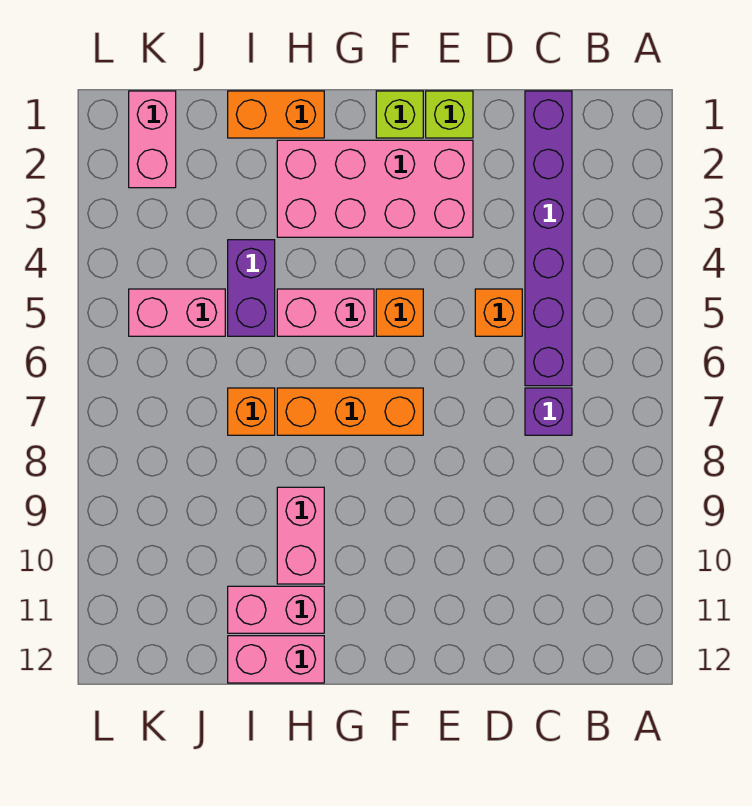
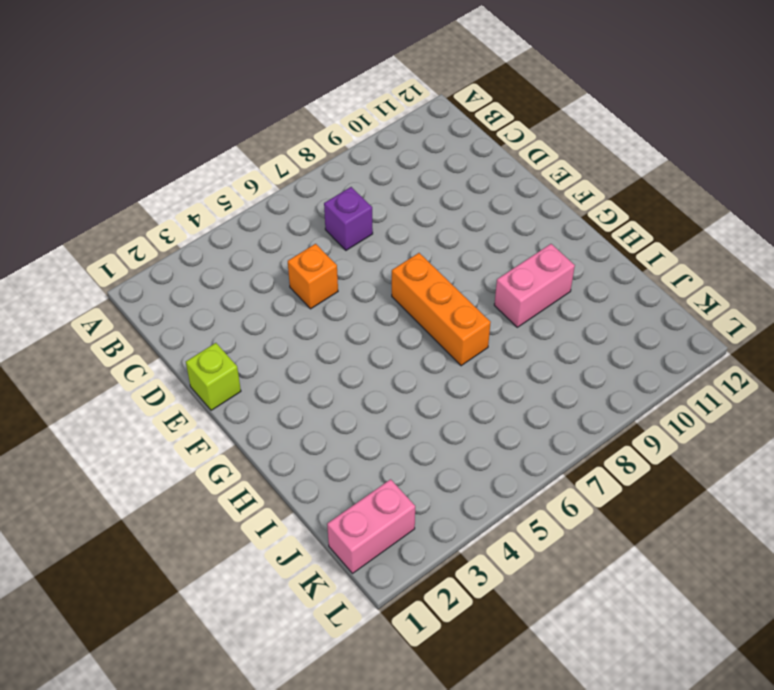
none -> purple 1x6 brick [525,91,572,386]
none -> pink 2x4 brick [277,140,473,237]
none -> lime 1x1 brick [376,91,423,138]

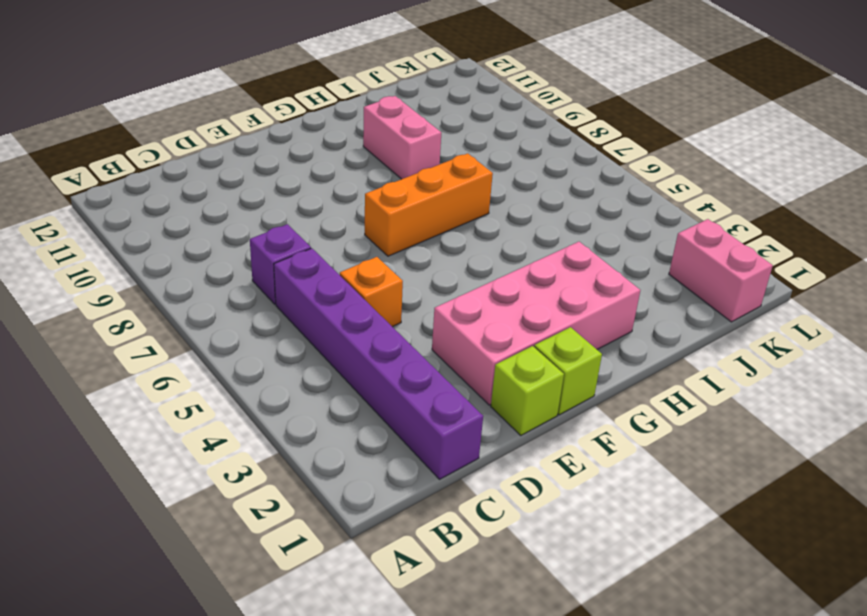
none -> orange 1x1 brick [376,289,423,336]
none -> pink 1x2 brick [277,289,374,336]
none -> orange 1x2 brick [228,91,324,138]

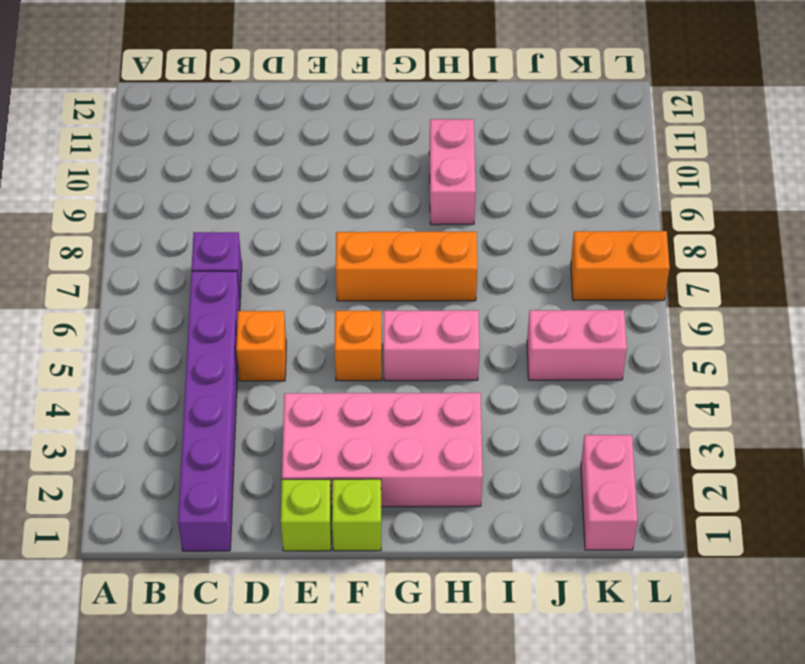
orange 1x2 brick [571,231,670,301] -> orange 1x2 brick moved to [228,91,324,138]
none -> pink 1x2 brick [228,586,324,633]
none -> pink 1x2 brick [228,636,324,683]
none -> purple 1x2 brick [228,240,275,336]

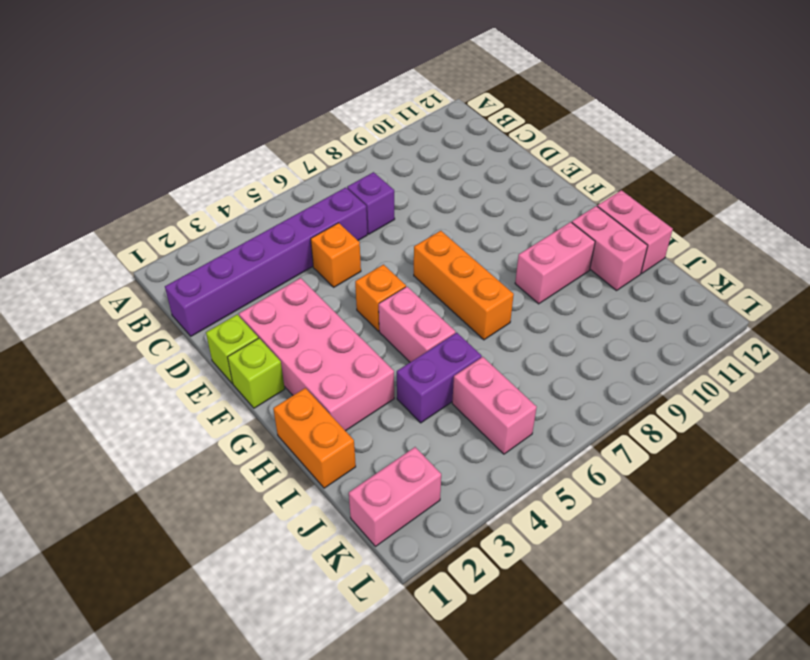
none -> orange 1x1 brick [228,388,275,435]

